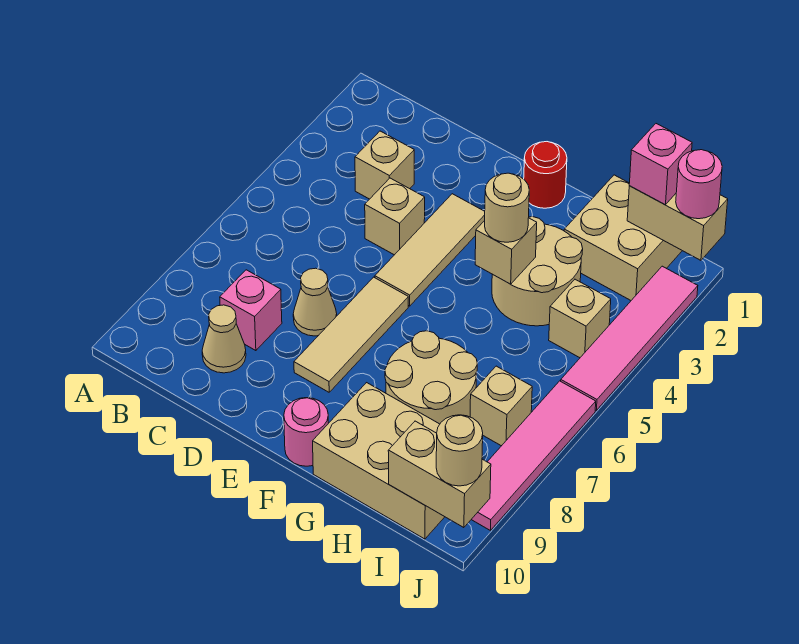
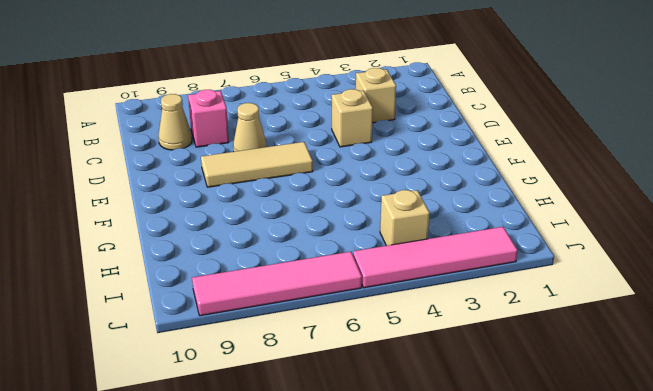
none -> tan 1x3 tile [375,194,485,306]
none -> red 1x1 round brick [524,142,567,208]
none -> pink 1x1 round brick [284,398,328,466]

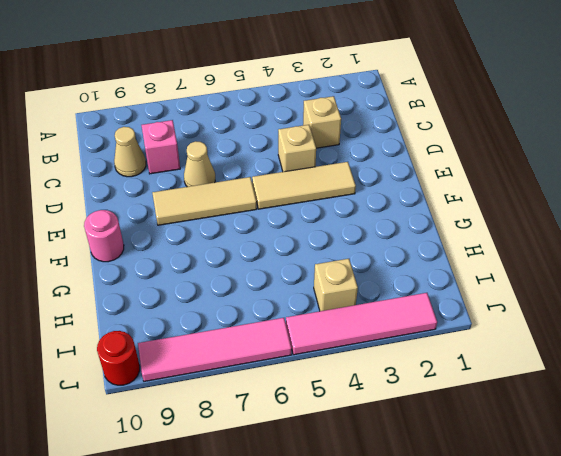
red 1x1 round brick [97,331,140,385] -> red 1x1 round brick moved to [524,142,567,208]
none -> tan 2x2 round brick [492,217,583,326]
none -> tan 2x2 round brick [385,331,477,424]
none -> tan 2x3 brick [313,383,444,539]

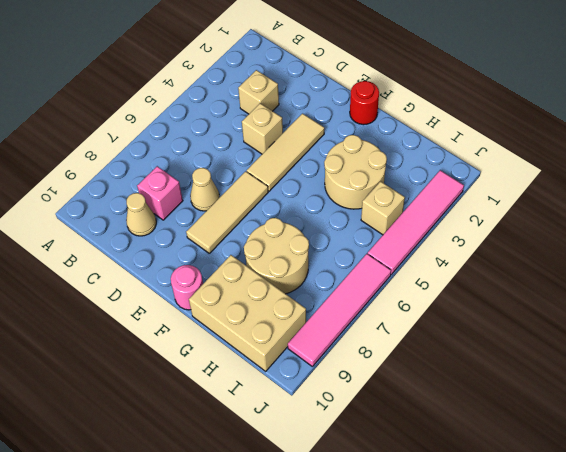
none -> tan 2x2 brick [564,175,682,300]
none -> tan 1x1 brick [470,366,532,446]
none -> tan 1x1 brick [475,218,537,284]

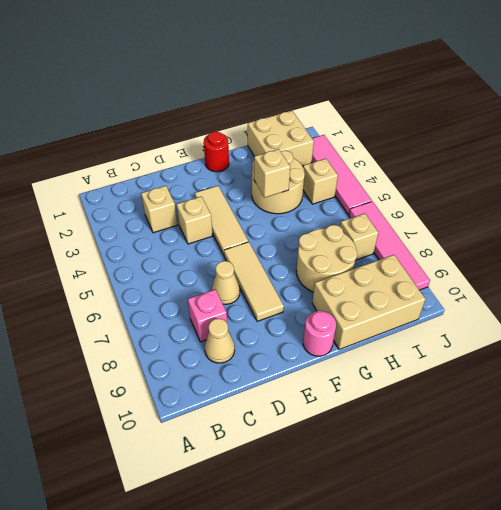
none -> tan 1x2 brick [627,186,728,260]
none -> tan 1x2 brick [388,421,491,528]
none -> tan 1x1 round brick [485,173,529,242]

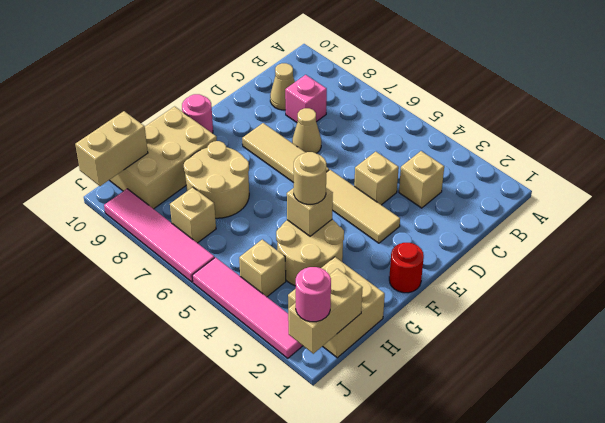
none -> pink 1x1 brick [629,124,692,205]
none -> tan 1x1 round brick [436,415,483,486]

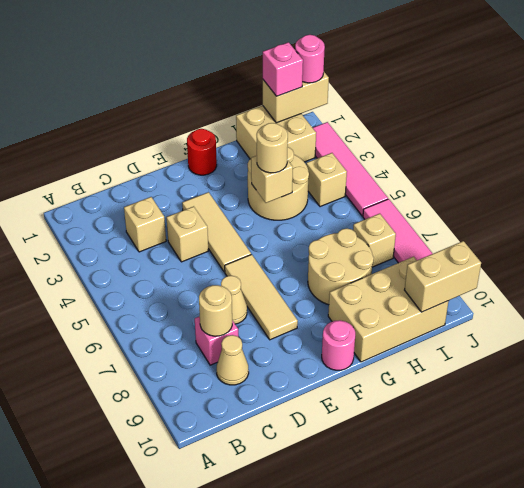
tan 1x1 round brick [199,285,232,336] -> tan 1x1 round brick moved to [436,415,483,486]

